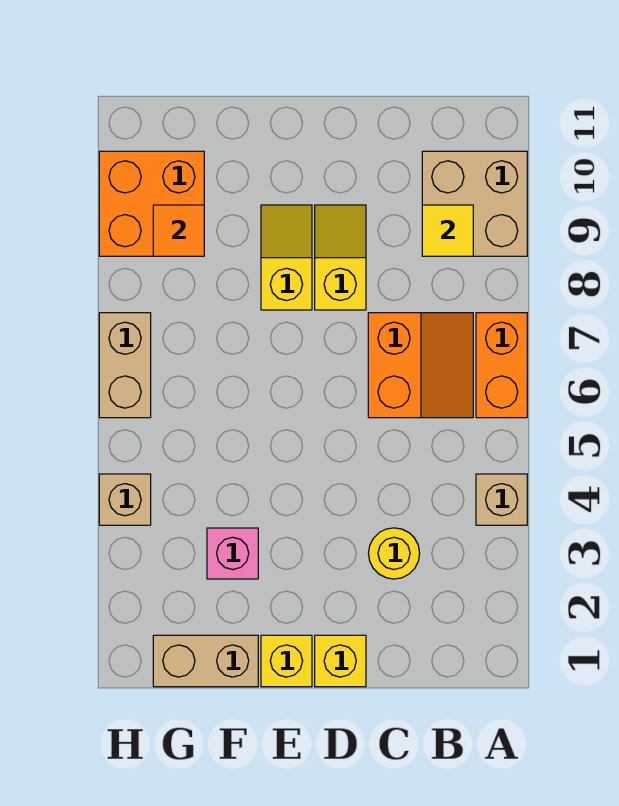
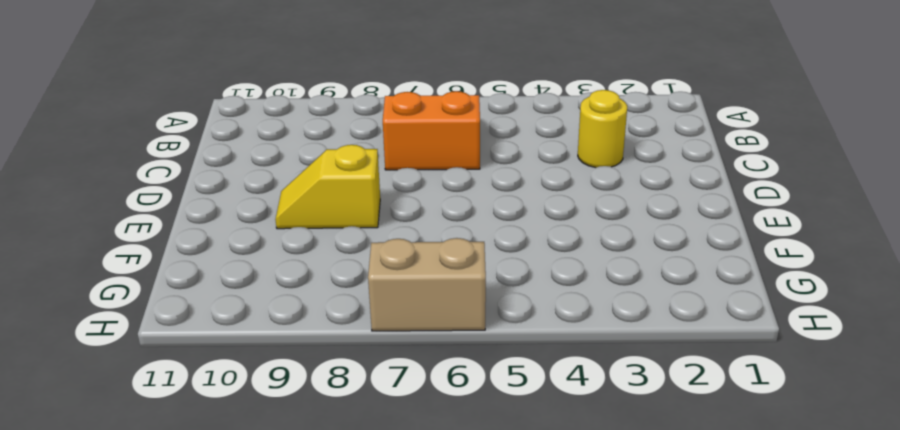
none -> tan 1x1 brick [476,474,527,525]
none -> orange 1x2 brick [476,313,527,418]
none -> tan 2x2 brick [422,151,527,256]

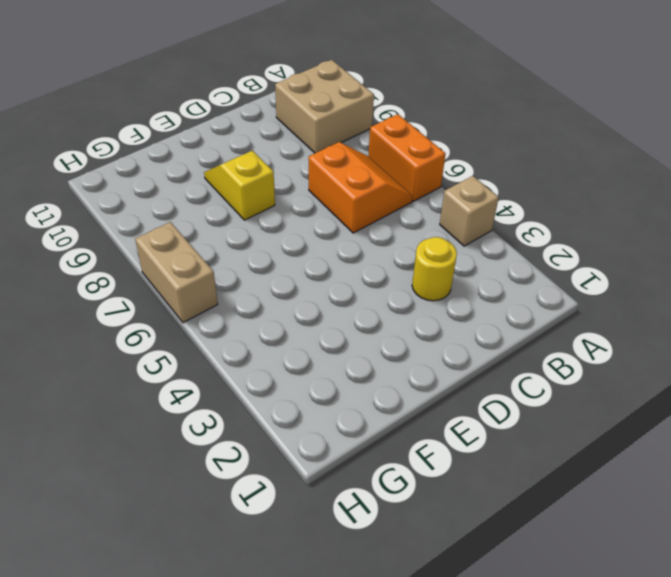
none -> yellow 1x1 brick [315,635,366,687]
none -> yellow 1x2 slope [315,205,366,310]
none -> yellow 1x1 brick [261,635,312,687]

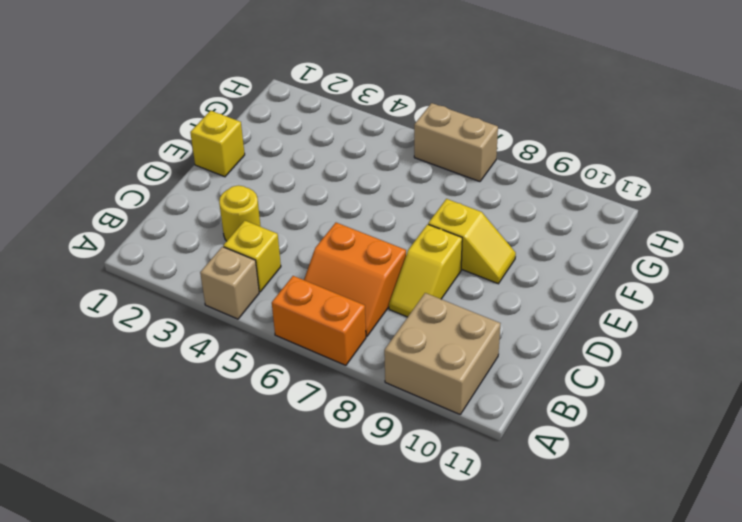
yellow 1x1 brick [223,221,281,292] -> yellow 1x1 brick moved to [315,635,366,687]
yellow 1x2 slope [389,224,462,317] -> yellow 1x2 slope turned to [315,205,366,310]
none -> tan 1x2 brick [153,635,258,687]
none -> pink 1x1 brick [207,528,258,579]
none -> orange 2x2 brick [99,151,204,256]

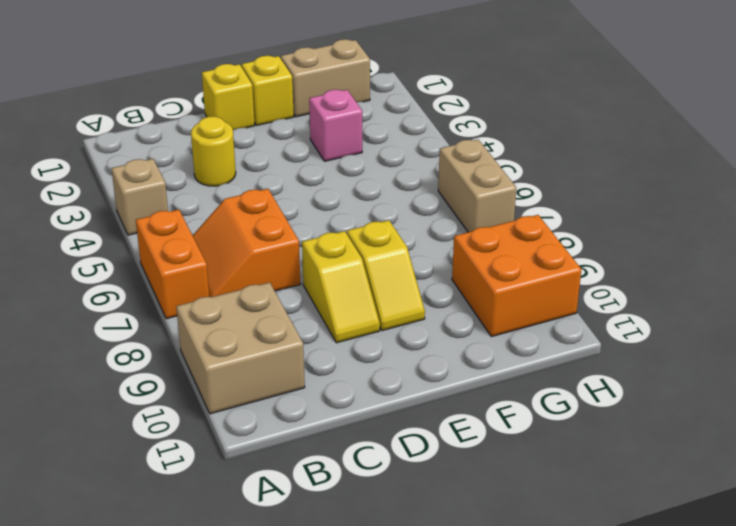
none -> tan 1x1 brick [99,474,151,525]
none -> yellow 1x1 tile [422,205,473,256]
none -> orange 1x1 tile [153,205,204,256]

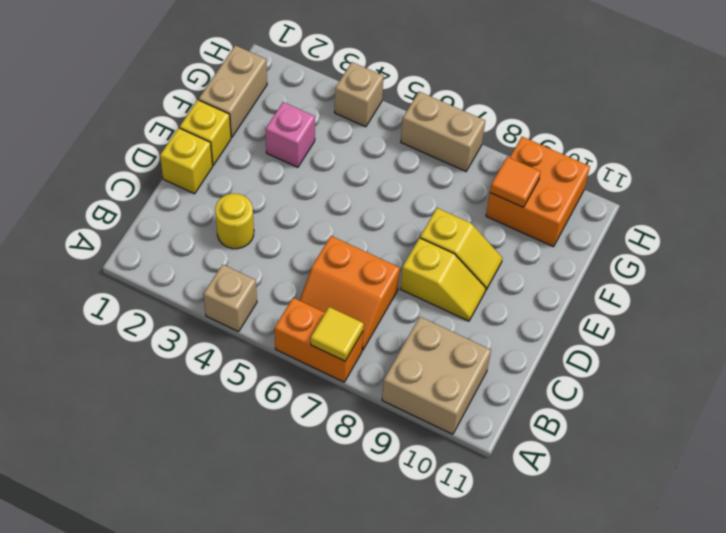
yellow 1x1 tile [311,307,364,361] -> yellow 1x1 tile moved to [422,205,473,256]

